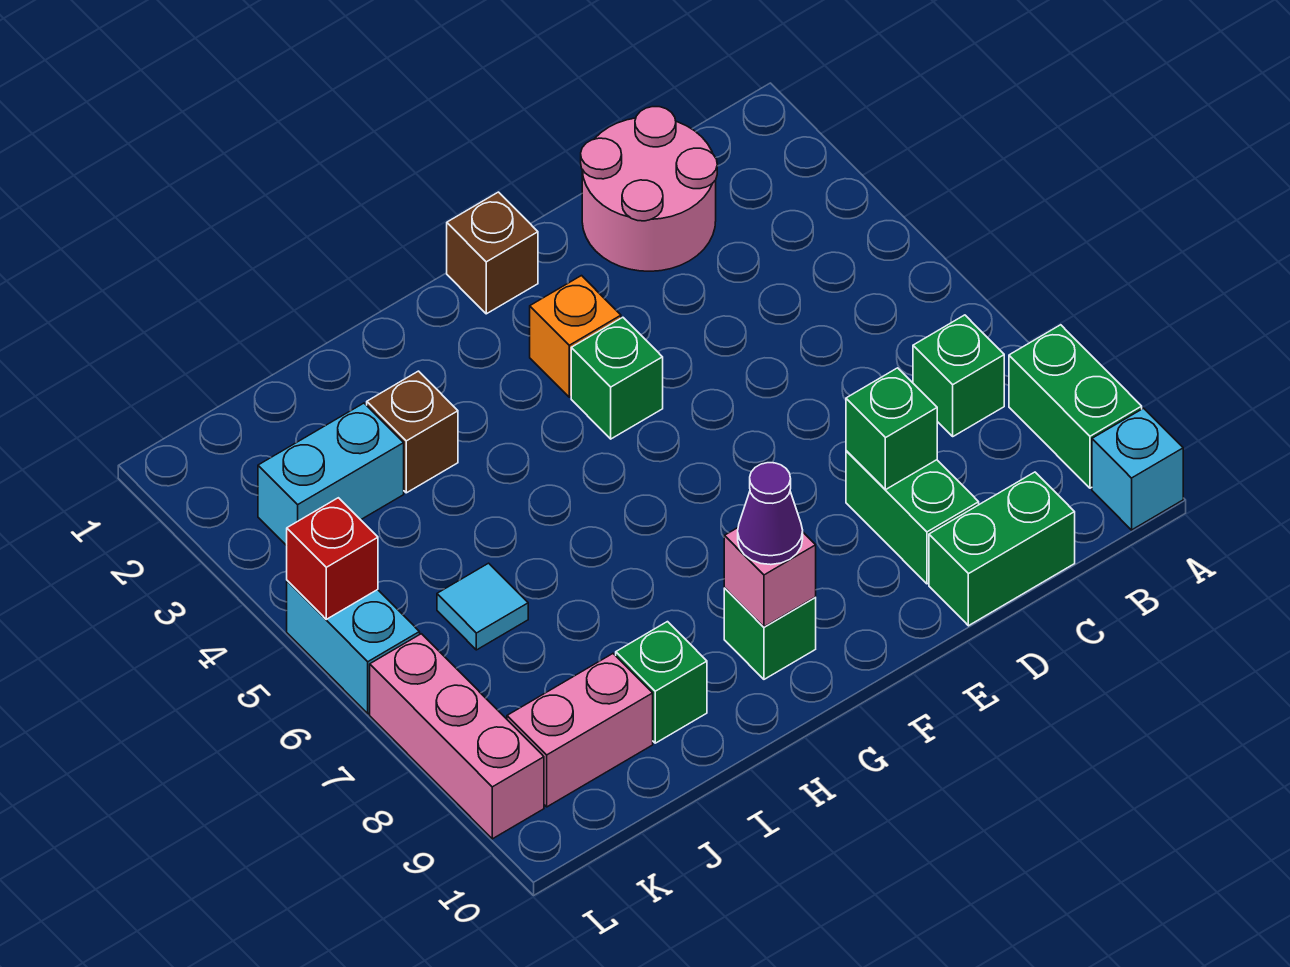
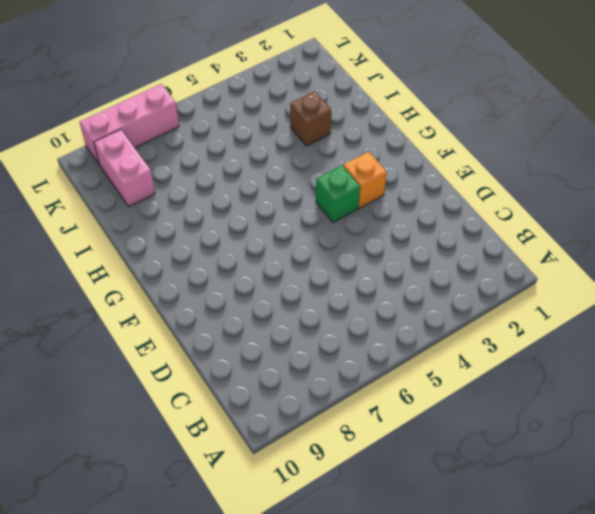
none -> green 1x2 brick [1009,325,1142,488]
none -> cyan 1x1 brick [1092,408,1183,530]
none -> green 1x1 brick [913,315,1004,436]

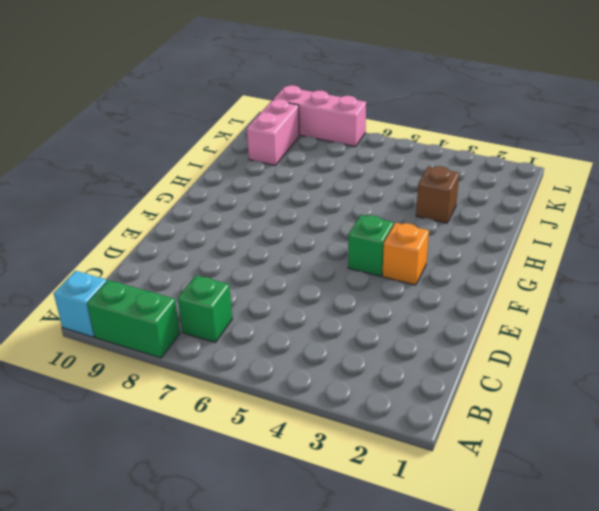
none -> pink 2x2 round brick [581,107,717,271]
none -> green 1x2 brick [929,472,1075,626]
none -> green 1x2 brick [846,451,979,584]

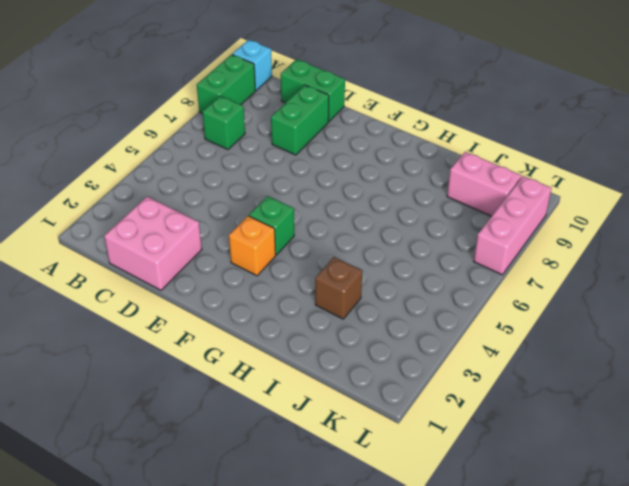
pink 2x2 brick [104,196,202,290] -> pink 2x2 round brick [581,107,717,271]
none -> brown 1x1 brick [447,192,538,314]
none -> green 1x1 brick [724,588,816,679]
none -> green 1x1 brick [616,622,707,743]

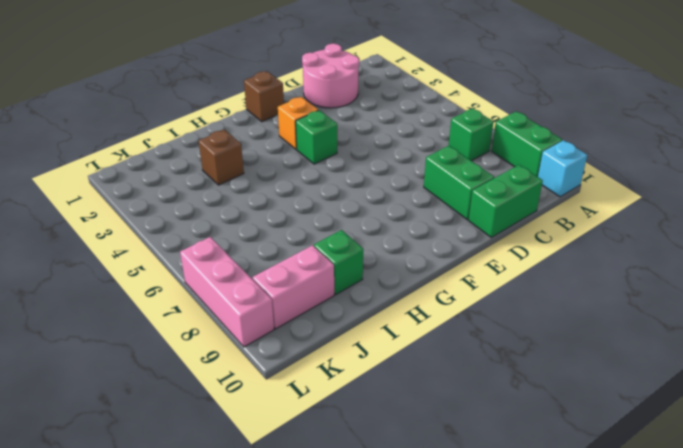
none -> green 1x1 brick [724,588,816,679]
none -> cyan 1x2 brick [258,403,404,546]
none -> cyan 1x1 tile [437,563,528,650]

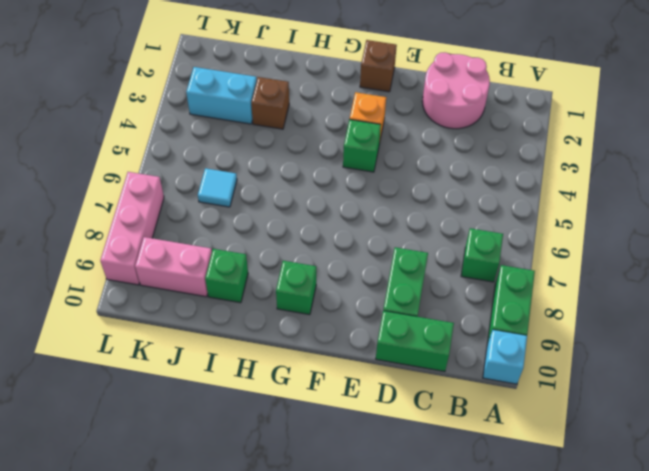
none -> cyan 1x2 brick [287,581,420,714]
none -> green 1x1 brick [846,368,937,490]
none -> pink 1x1 brick [724,528,816,627]

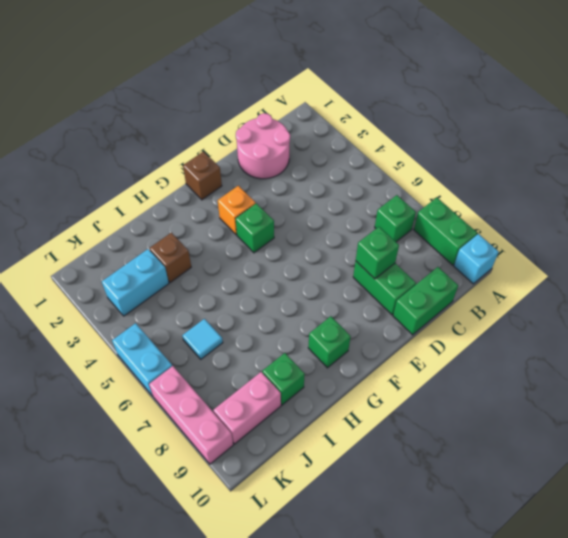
none -> pink 1x1 brick [724,528,816,627]
none -> red 1x1 brick [287,498,378,619]
none -> purple 1x1 cone [738,463,803,565]

